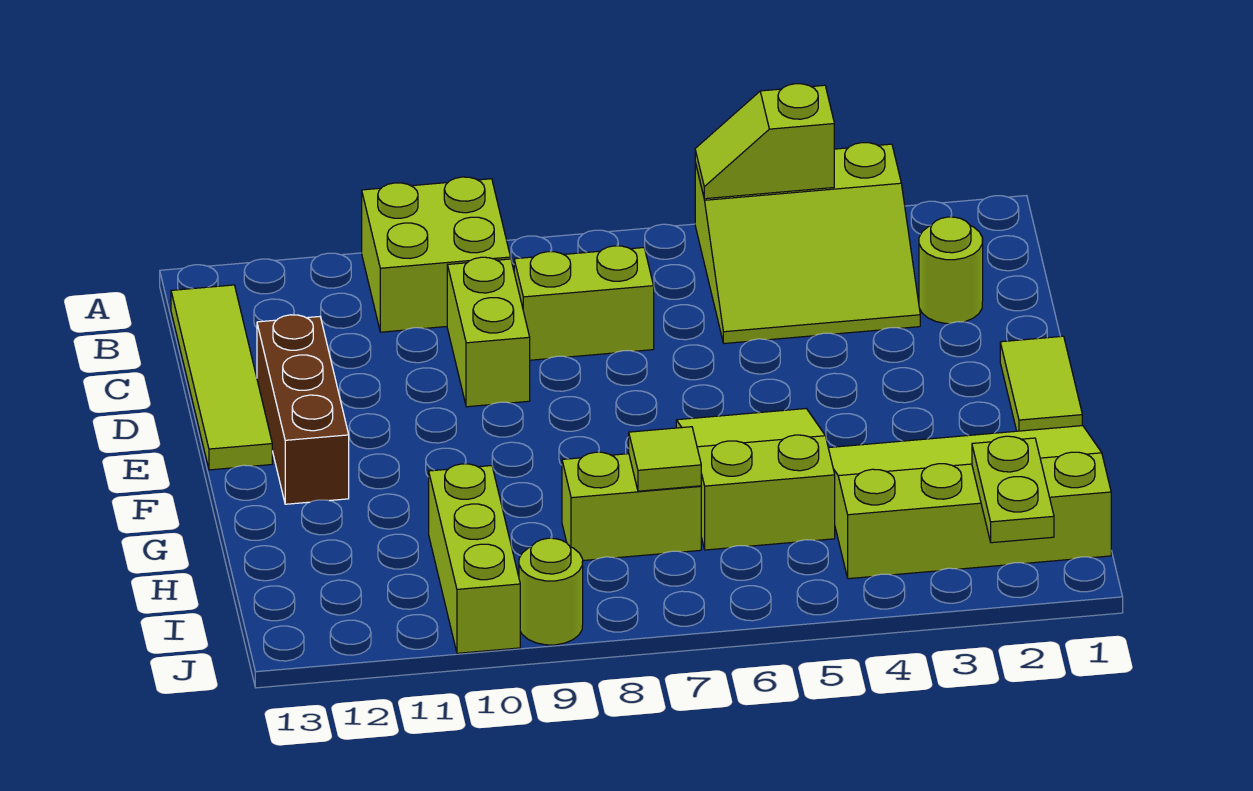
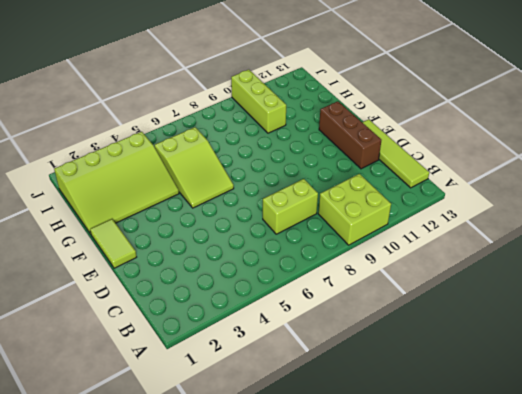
none -> lime 3x3 slope [695,143,920,344]
none -> lime 1x1 round brick [919,217,983,324]
none -> lime 1x2 brick [447,257,530,407]

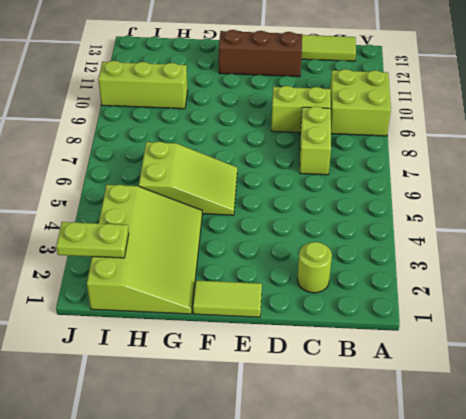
none -> lime 3x3 slope [695,143,920,344]
none -> lime 1x2 brick [562,452,701,561]
none -> lime 1x1 round brick [519,538,583,645]

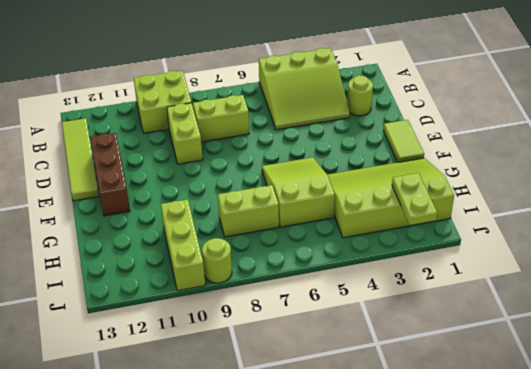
none -> lime 1x2 slope [695,84,834,199]
none -> lime 1x1 tile [629,427,701,491]

